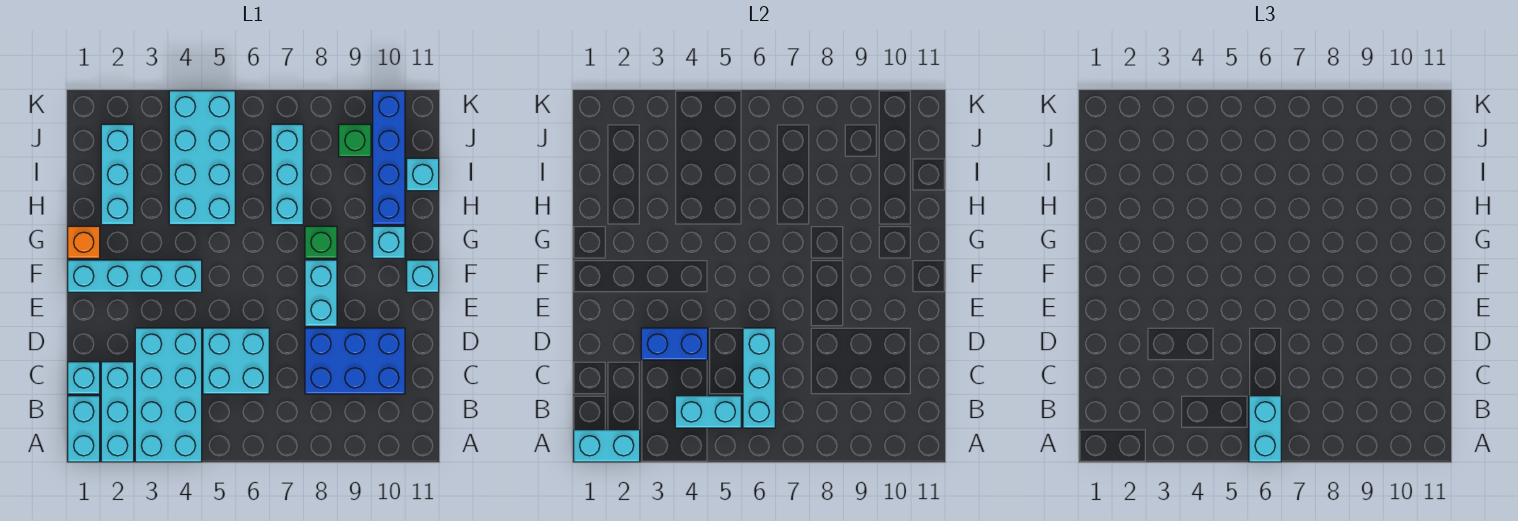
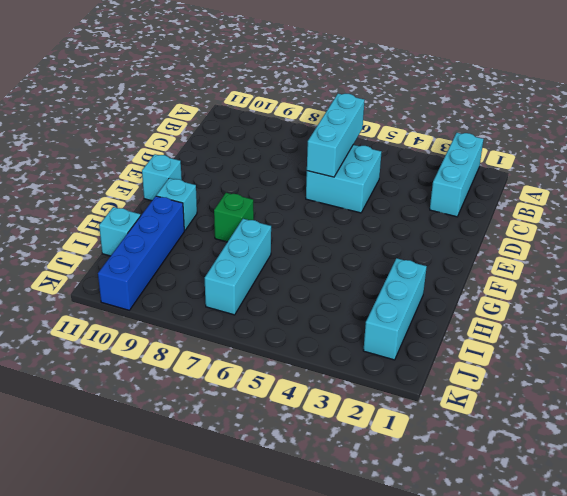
none -> cyan 1x2 brick [68,396,100,462]
none -> cyan 2x4 brick [135,328,202,462]
none -> cyan 1x1 brick [68,362,100,394]

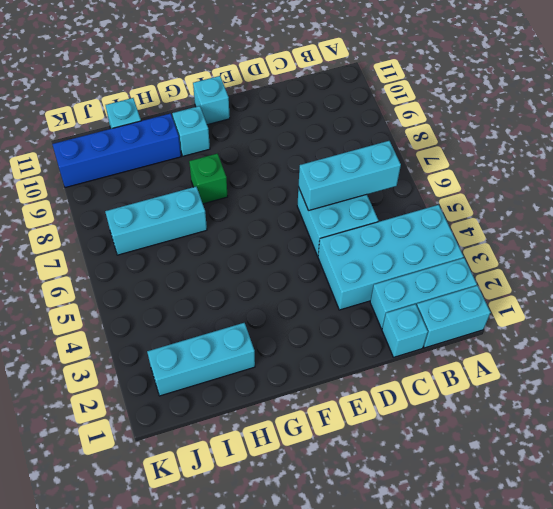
none -> blue 2x3 brick [305,328,405,394]
none -> cyan 1x2 brick [305,260,337,326]
none -> cyan 1x4 brick [68,260,202,292]

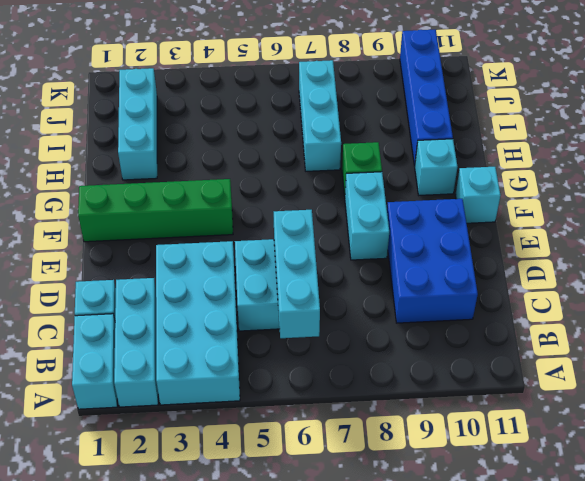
blue 2x3 brick [387,199,478,323] -> blue 2x3 brick turned to [305,328,405,394]
green 1x4 brick [78,179,233,242] -> cyan 1x4 brick [68,260,202,292]
none -> orange 1x1 brick [68,226,100,258]
none -> cyan 2x4 brick [169,91,235,225]
none -> cyan 1x1 brick [407,158,439,191]

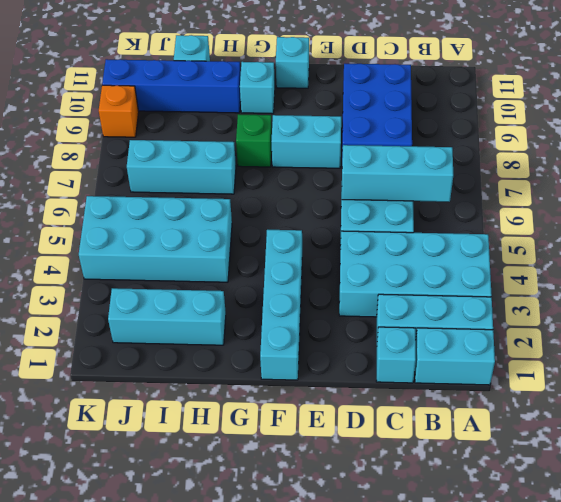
orange 1x1 brick [99,85,139,137] -> orange 1x1 brick moved to [68,226,100,258]
none -> green 1x1 brick [339,124,371,157]
none -> cyan 1x2 brick [574,430,640,462]
none -> cyan 1x2 brick [675,396,741,428]

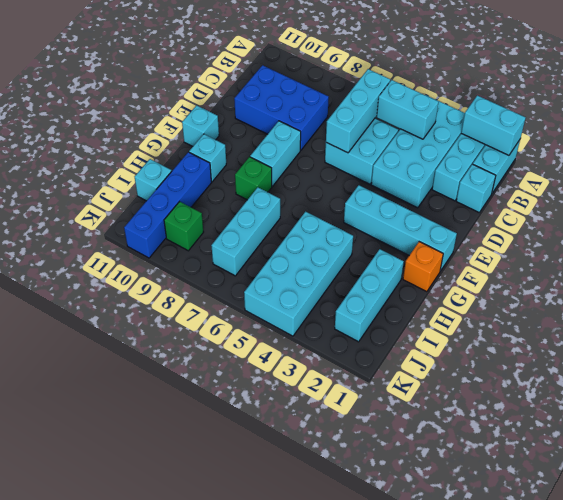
none -> blue 1x2 brick [641,328,708,360]
none -> cyan 1x2 brick [1249,396,1281,462]

